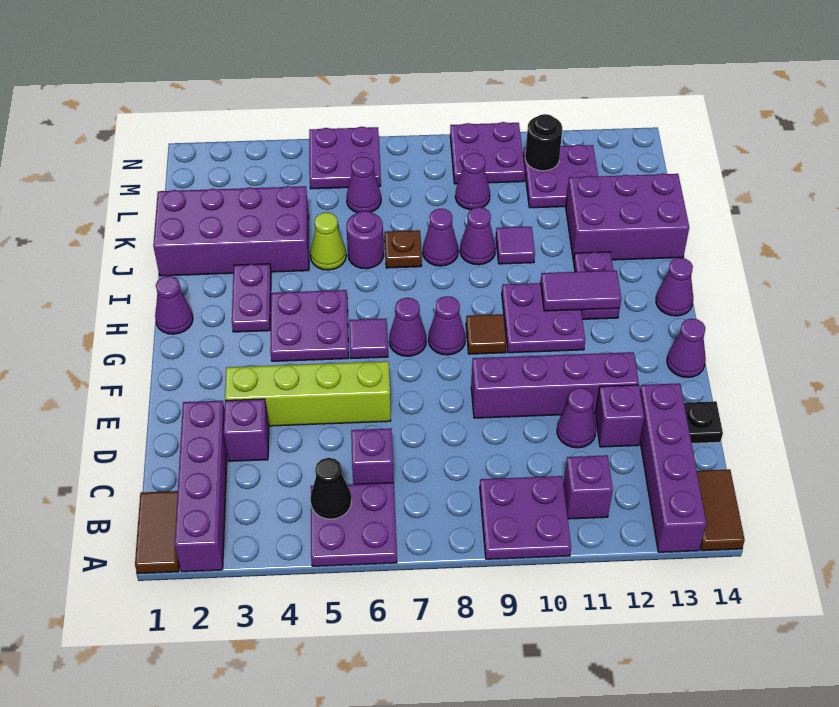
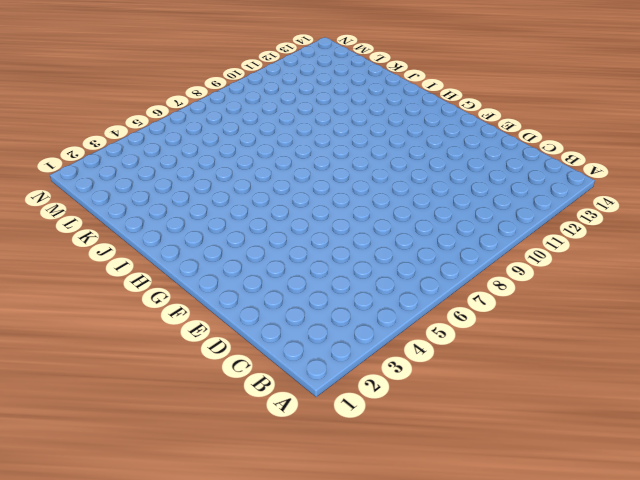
none -> brown 1x2 tile [135,491,179,574]
none -> purple 1x4 brick [175,401,227,572]
none -> purple 2x2 plate [311,483,397,566]
none -> purple 2x2 plate [480,476,571,559]

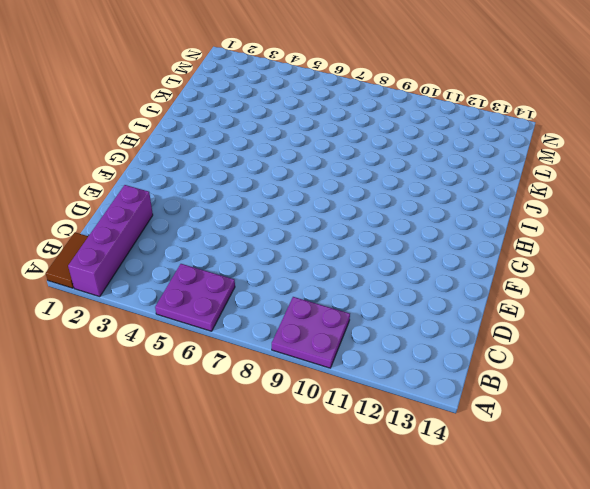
none -> purple 1x4 brick [640,383,707,552]
none -> brown 1x2 tile [697,469,745,551]
none -> purple 1x1 brick [563,455,613,519]
none -> purple 1x1 brick [351,428,394,484]

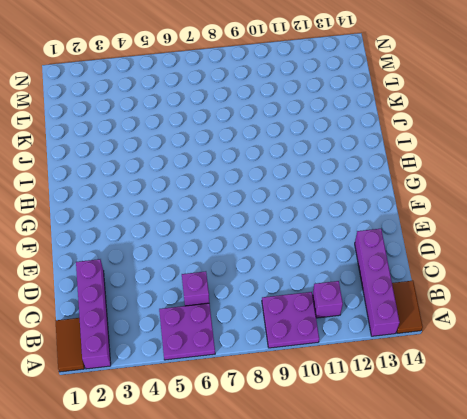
none -> purple 1x1 brick [224,399,269,461]
none -> purple 1x1 cone [557,388,596,448]
none -> purple 1x1 brick [595,385,644,447]
none -> black 1x1 plate [684,401,723,443]

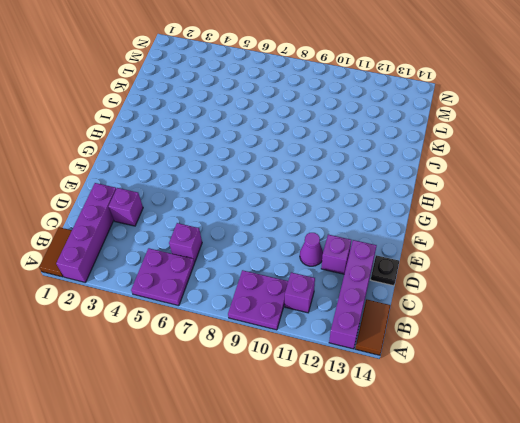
none -> lime 1x4 brick [225,361,391,426]
none -> purple 1x4 brick [471,352,639,418]
none -> purple 1x1 cone [667,319,706,378]
none -> purple 2x2 plate [270,290,349,361]

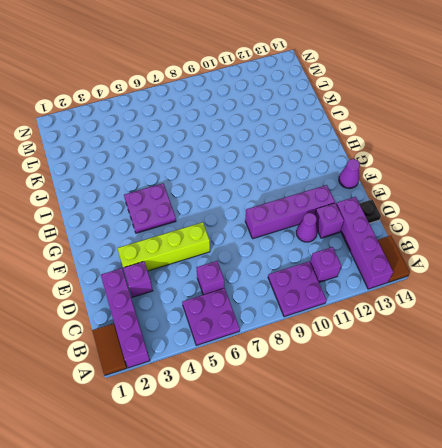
none -> purple 1x1 tile [349,319,388,359]
none -> purple 1x1 cone [389,298,426,356]
none -> purple 1x1 cone [428,296,466,355]
none -> brown 1x1 tile [466,314,507,354]

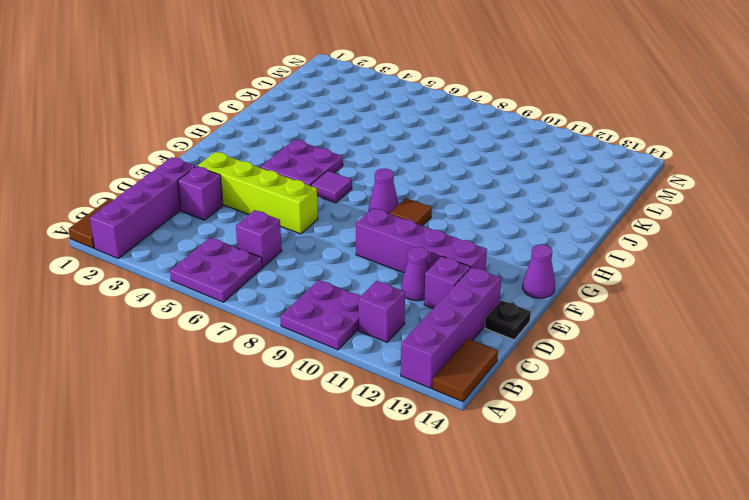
none -> purple 1x1 cone [389,298,426,356]
none -> purple 2x2 plate [502,283,585,353]
none -> purple 1x1 cone [155,276,193,334]
none -> purple 1x2 plate [232,264,271,332]

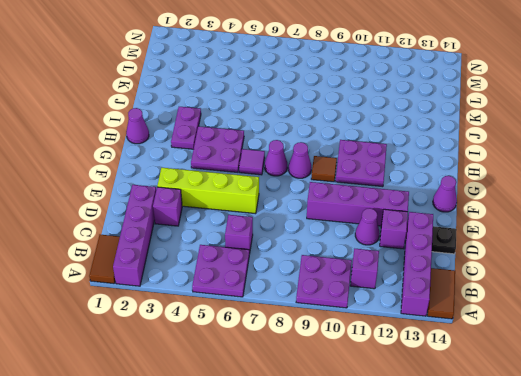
none -> purple 1x2 plate [574,252,620,319]
none -> purple 1x1 cone [656,258,693,316]
none -> purple 2x4 brick [153,186,309,276]
none -> lime 1x1 cone [310,212,346,270]

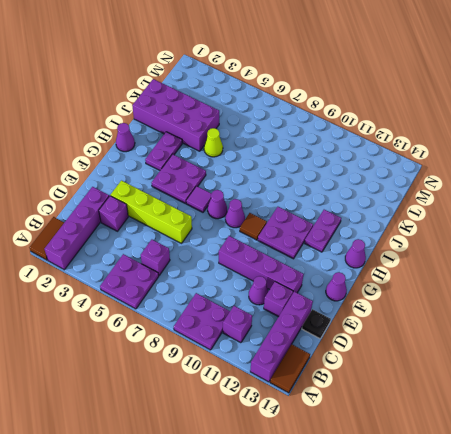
none -> purple 1x1 round brick [346,211,384,269]
none -> brown 1x1 plate [385,230,422,268]
none -> purple 1x1 cone [423,209,458,266]
none -> purple 1x1 cone [460,207,496,265]

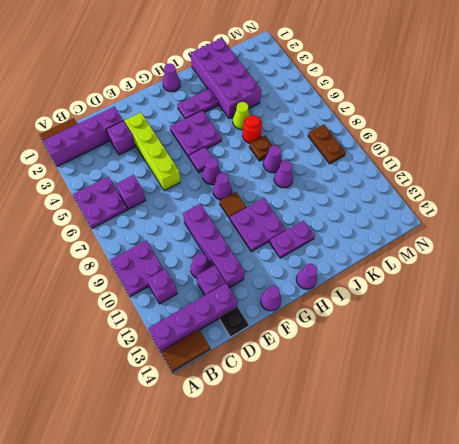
red 1x1 round brick [243,115,262,143] -> purple 1x1 round brick [346,211,384,269]
brown 1x2 plate [308,124,346,164] -> purple 2x2 plate [450,122,525,184]
none -> purple 1x1 tile [496,227,535,264]
none -> purple 2x3 brick [566,173,689,261]
none -> purple 1x1 cone [346,157,381,213]
none -> purple 1x1 cone [455,153,490,210]

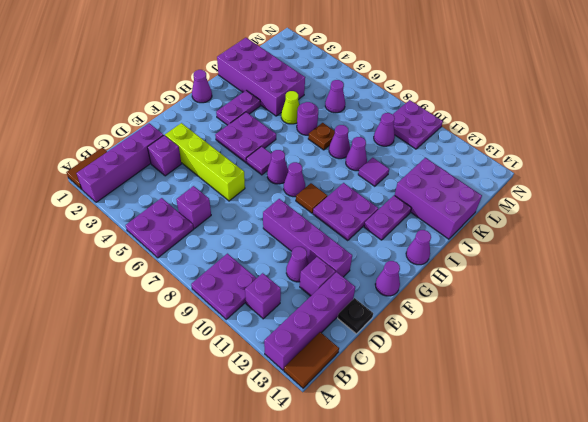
none -> purple 2x2 plate [523,145,598,208]
none -> purple 2x2 plate [309,127,381,189]
none -> black 1x1 cone [310,458,352,519]
none -> purple 1x2 tile [541,270,621,311]

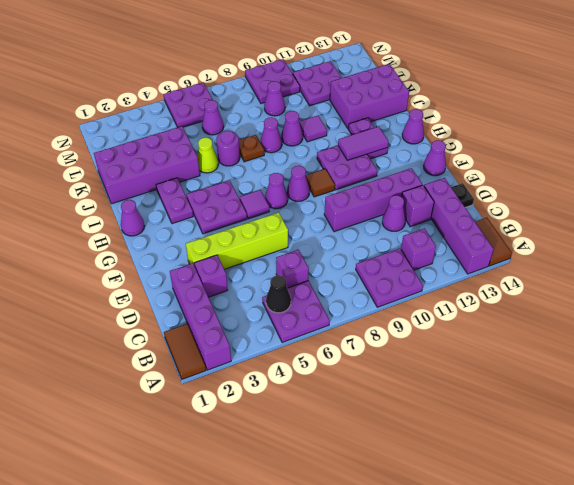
none -> black 1x1 round brick [525,114,562,171]

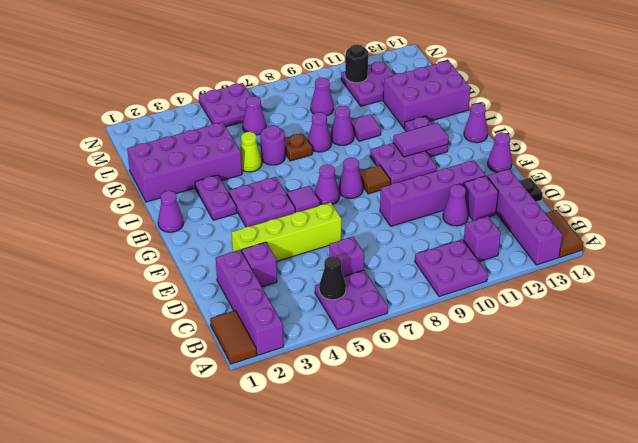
none -> purple 2x2 plate [450,122,525,184]

